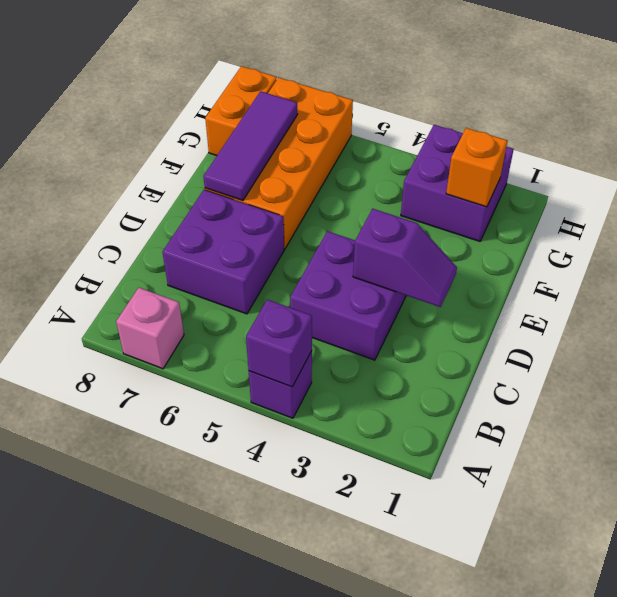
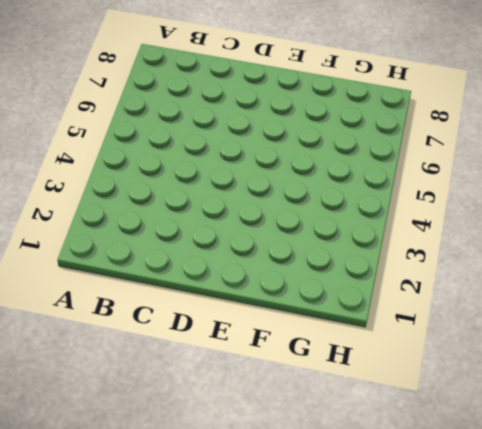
none -> purple 1x1 brick [249,351,312,418]
none -> pink 1x1 brick [116,288,184,369]

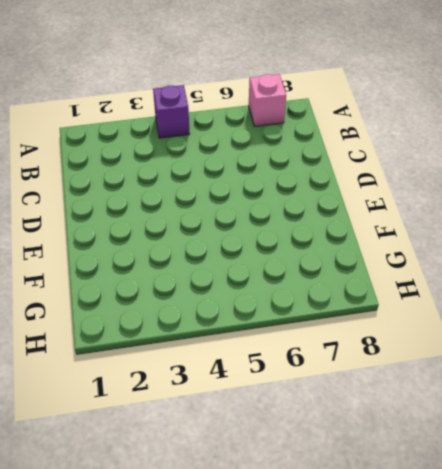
none -> purple 2x2 brick [290,231,406,360]
none -> purple 2x2 brick [163,190,284,314]

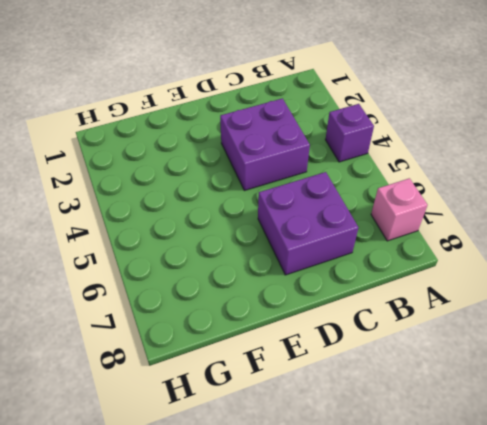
none -> orange 2x4 brick [205,78,353,249]
none -> purple 2x2 brick [401,125,514,241]

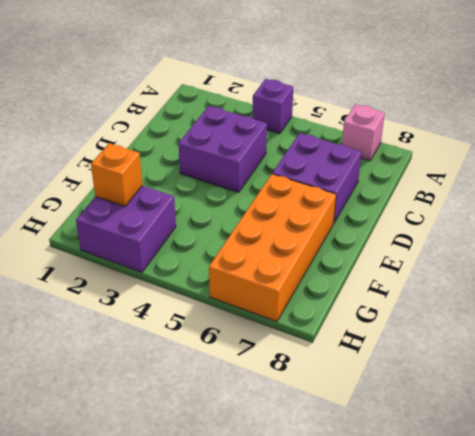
none -> orange 1x2 brick [205,66,277,156]
none -> purple 1x1 brick [246,300,312,387]

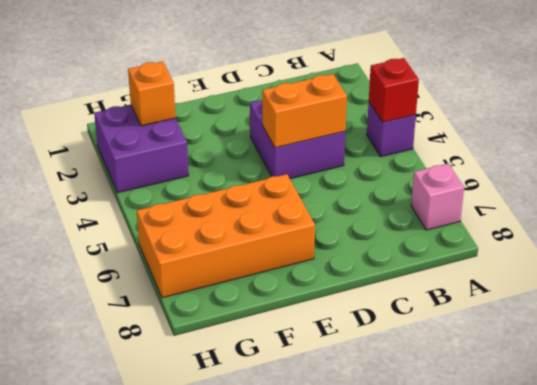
red 1x1 brick [369,58,419,122] -> purple 1x1 brick [246,300,312,387]
orange 1x2 brick [262,74,347,148] -> orange 1x2 brick moved to [205,66,277,156]
none -> purple 2x2 brick [163,190,284,314]
none -> purple 1x2 slope [353,209,457,307]

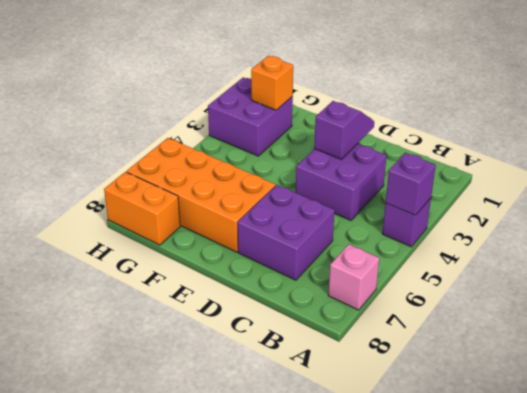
none -> purple 1x3 tile [203,91,298,201]

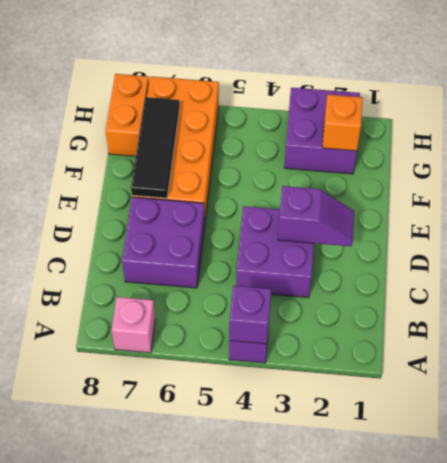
black 1x3 tile [131,97,179,198] -> purple 1x3 tile [203,91,298,201]

